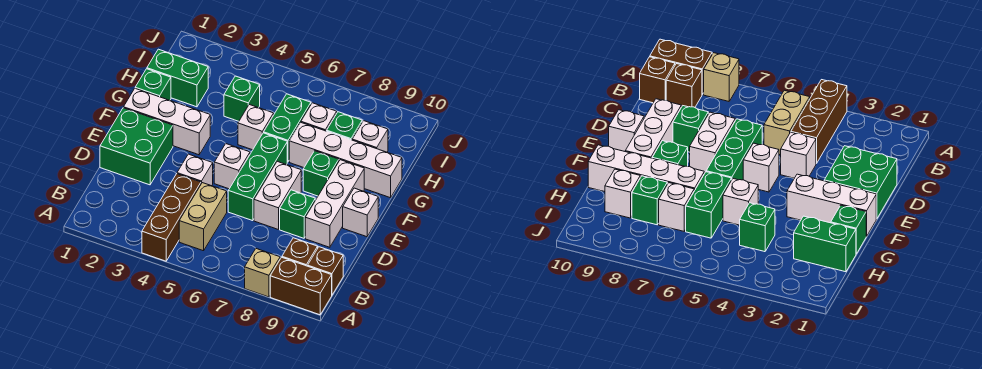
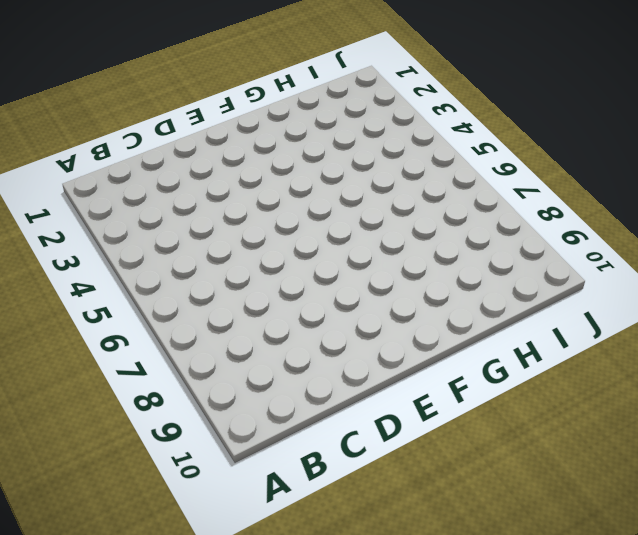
none -> brown 1x3 brick [142,174,201,261]
none -> tan 1x1 brick [245,249,280,297]
none -> brown 1x2 brick [270,257,332,315]

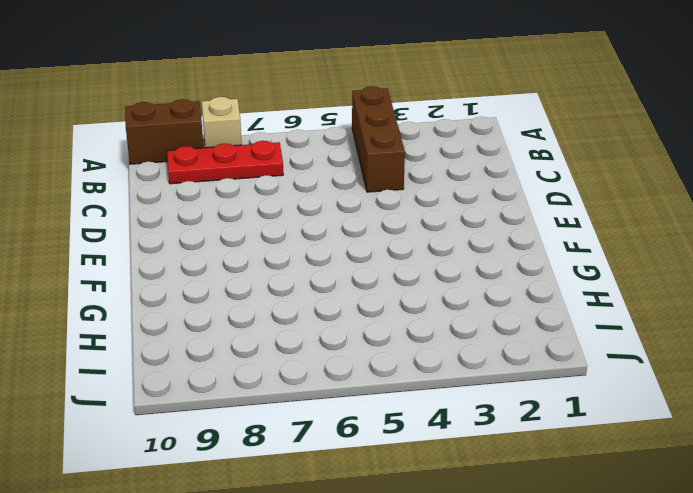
red 1x3 plate [167,141,283,184] -> brown 1x1 brick [282,238,318,266]
none -> tan 1x2 brick [179,183,227,251]
none -> brown 1x1 brick [308,247,343,295]
none -> green 2x2 brick [100,108,173,185]

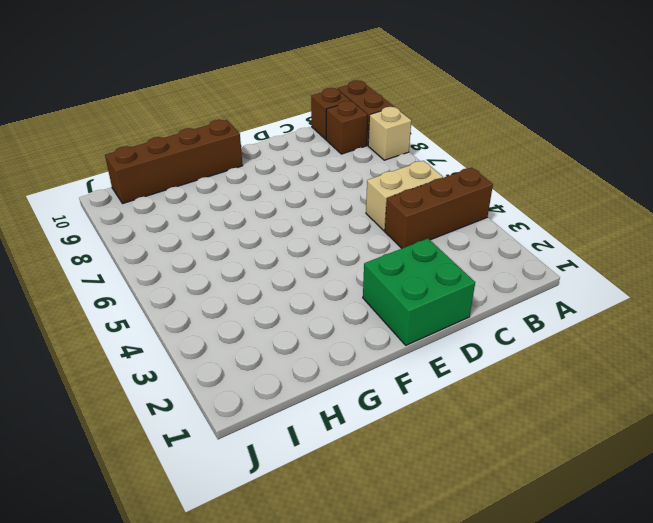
brown 1x4 brick [105,120,243,204] -> white 1x4 brick [289,122,402,198]
none -> white 1x1 brick [177,154,213,186]
none -> green 1x3 brick [228,133,287,221]
none -> white 1x2 brick [254,161,301,229]

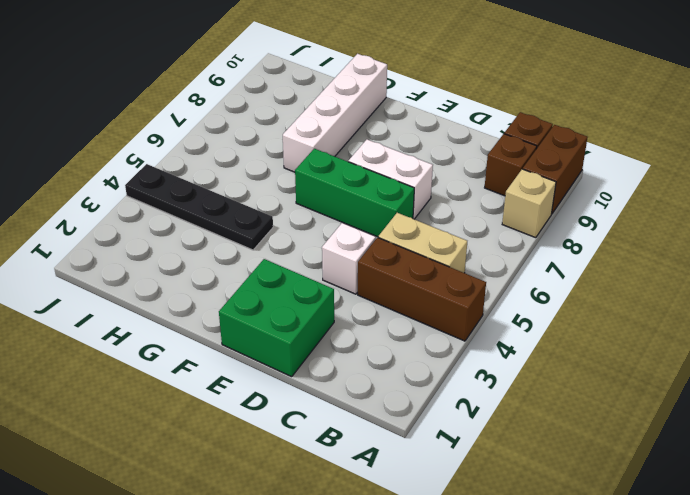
black 1x4 plate [125,164,273,250] -> green 1x1 brick [224,76,260,121]
none -> green 1x1 brick [280,190,315,238]
none -> white 1x3 brick [305,160,364,247]
none -> white 1x1 brick [214,144,250,189]

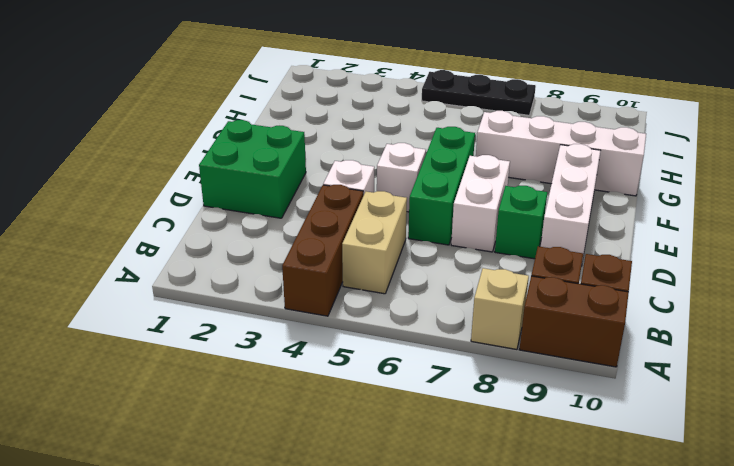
black 1x3 plate [422,70,536,115] -> none
none -> white 1x1 brick [343,188,378,237]
none -> white 1x3 brick [124,89,210,155]
none -> green 1x1 brick [303,151,339,196]

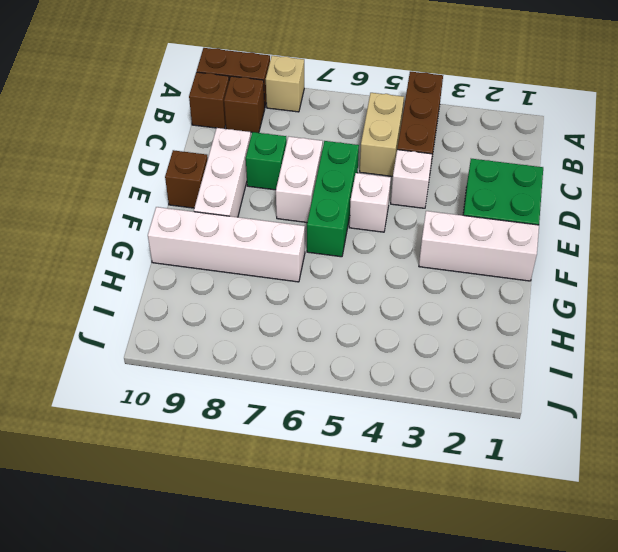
brown 1x1 brick [165,150,208,208] -> white 1x1 brick [343,188,378,237]
none -> green 1x1 brick [303,151,339,196]
none -> green 1x1 brick [135,69,171,100]
none -> white 1x1 brick [238,105,274,150]

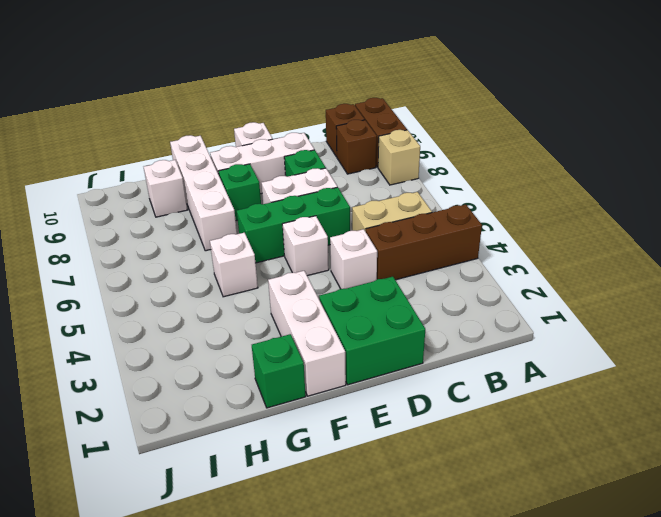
none -> green 1x2 brick [264,94,311,162]
none -> green 1x2 brick [147,49,208,107]
none -> green 1x1 brick [224,76,260,121]

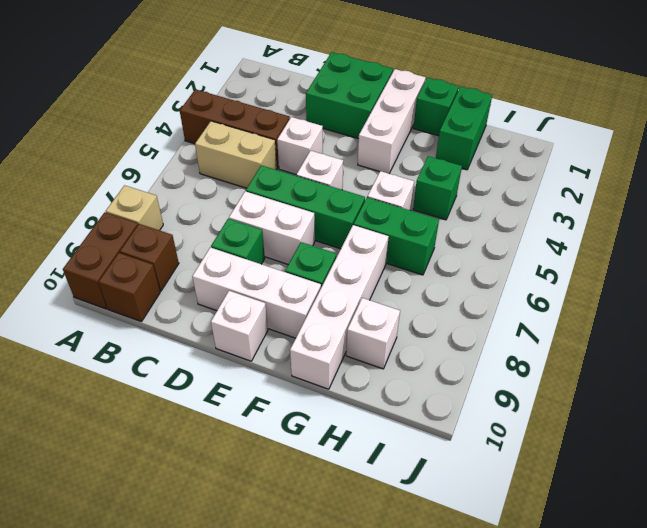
none -> white 1x1 brick [301,103,337,131]
none -> green 1x1 brick [327,112,362,140]

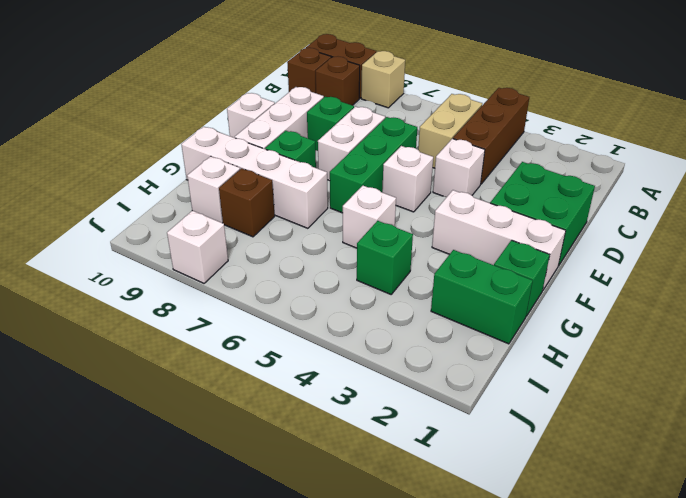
brown 1x1 brick [219,168,275,237] -> green 1x1 brick [327,112,362,140]
white 1x1 brick [167,211,228,283] -> white 1x1 brick moved to [301,103,337,131]
none -> green 1x2 brick [264,94,311,162]

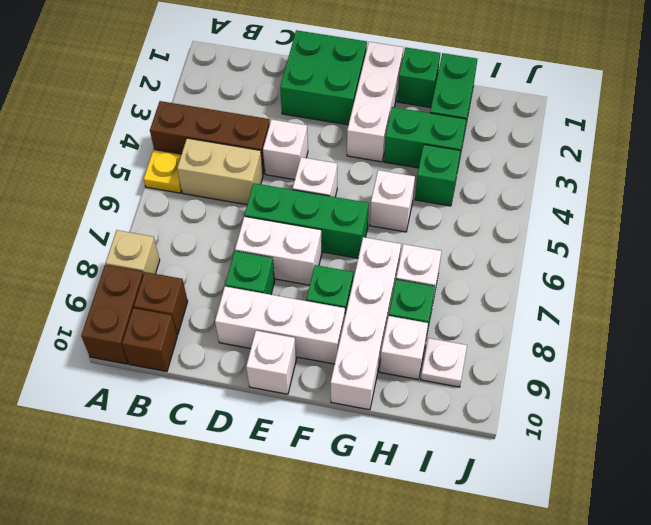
yellow 1x1 plate [144,149,182,193] -> none
green 1x2 brick [384,107,466,168] -> green 1x2 brick moved to [264,94,311,162]
white 1x1 plate [421,338,467,387] -> none

